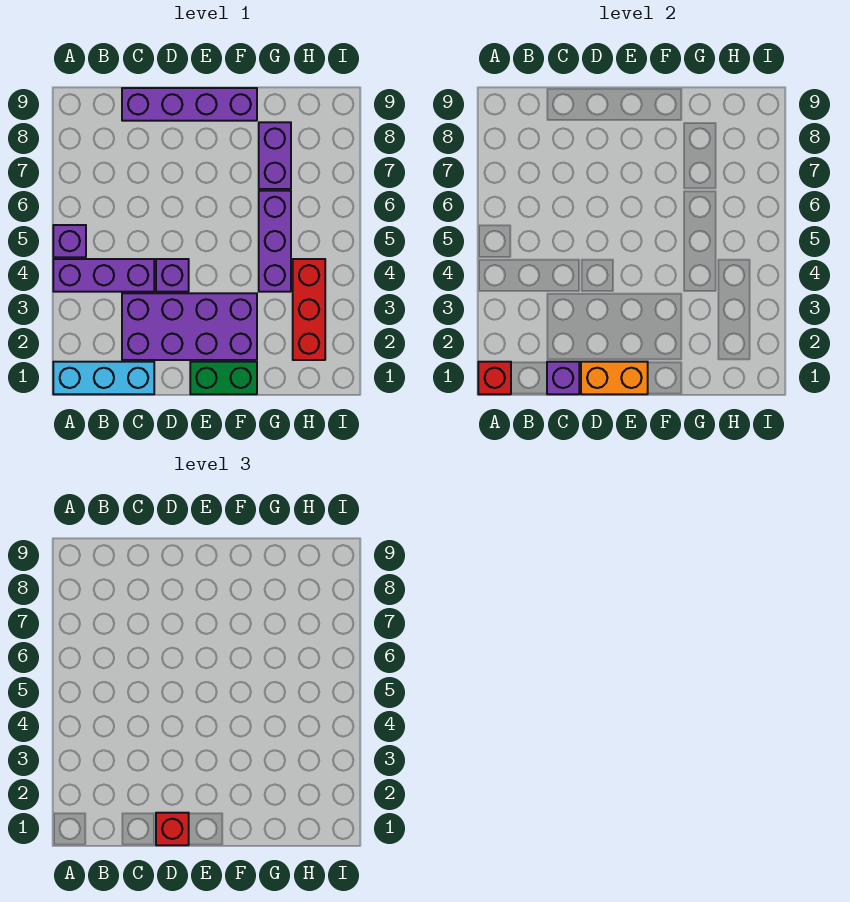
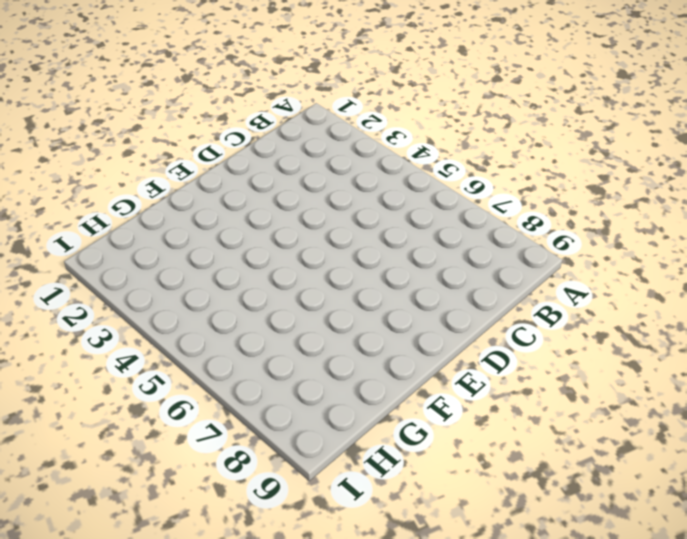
none -> cyan 1x3 brick [53,362,154,394]
none -> purple 1x3 brick [53,259,154,292]
none -> purple 1x1 brick [53,225,86,257]

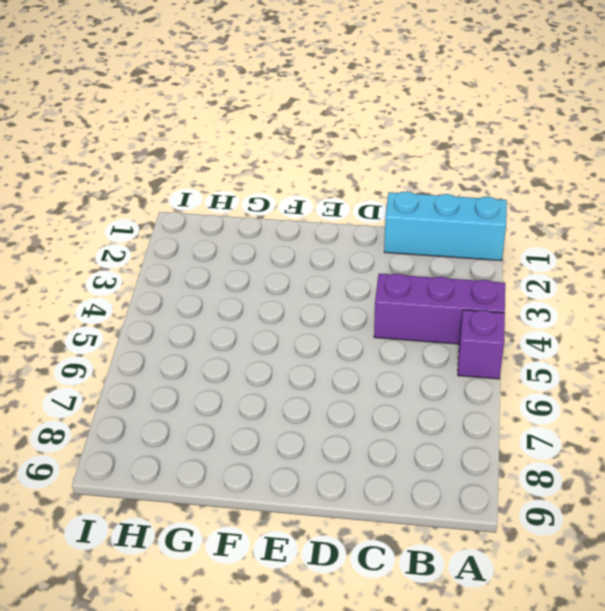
none -> purple 2x4 brick [122,293,257,360]
none -> purple 1x4 brick [122,88,257,121]
none -> purple 1x1 brick [156,259,189,292]

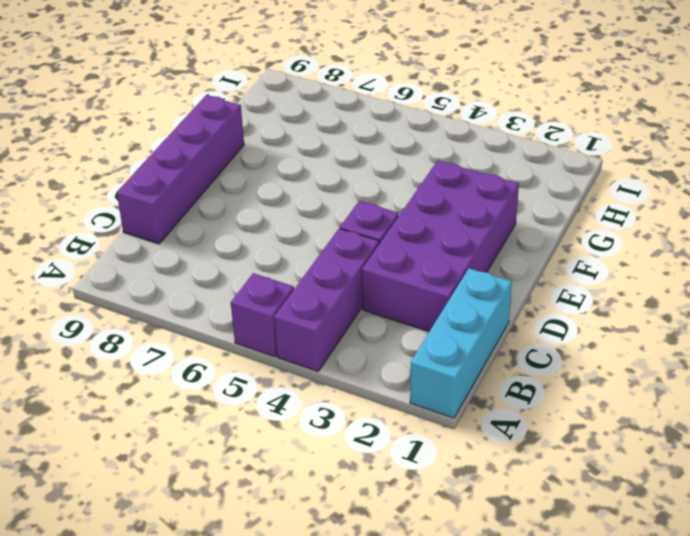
none -> green 1x2 brick [190,362,257,394]
none -> purple 1x3 brick [259,191,291,292]
none -> purple 1x2 brick [259,122,291,189]

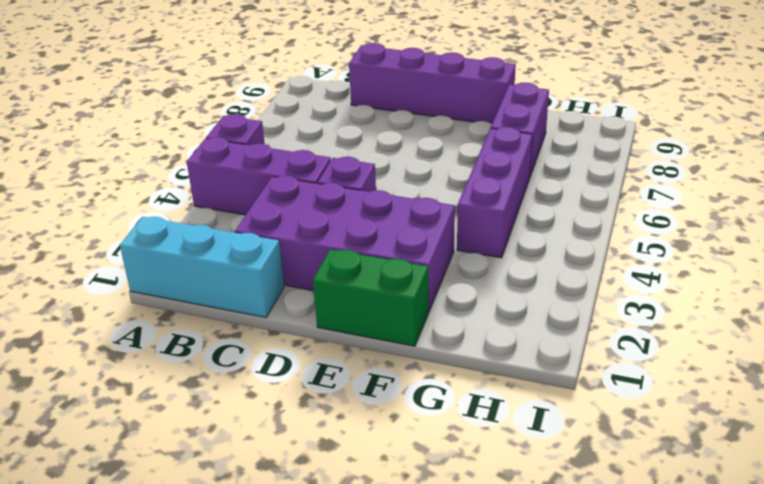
none -> red 1x3 brick [293,259,325,360]
none -> red 1x1 brick [478,362,511,394]
none -> purple 1x1 brick [547,362,579,394]

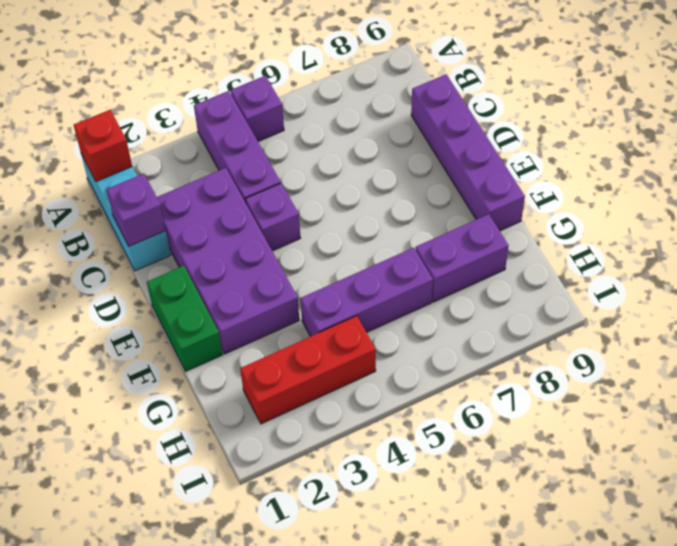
none -> orange 1x2 brick [581,362,648,394]
none -> red 1x1 brick [156,813,189,845]

